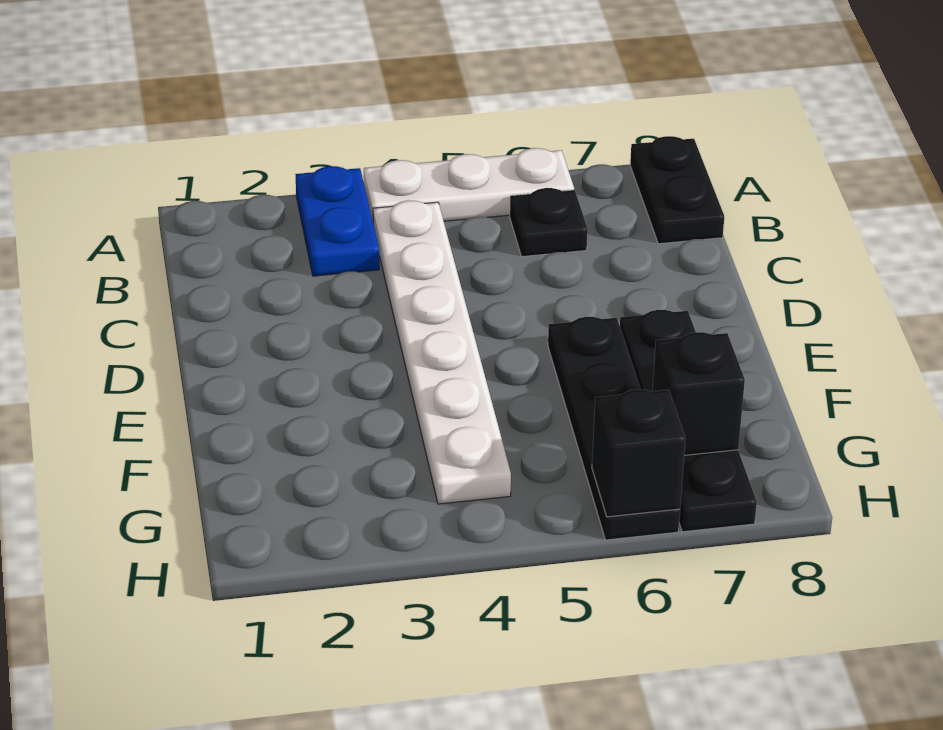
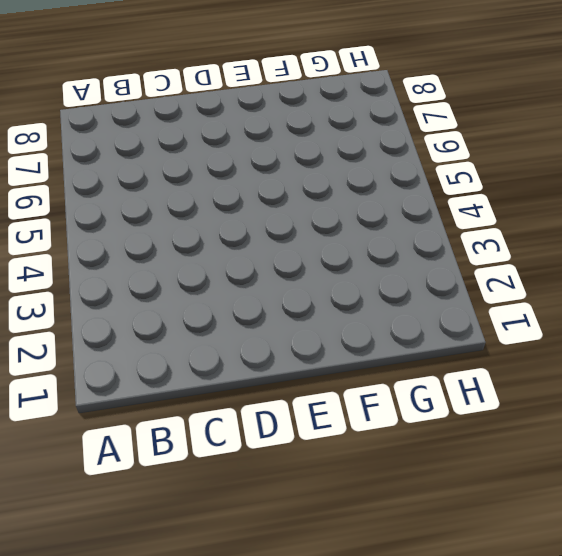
none -> blue 1x2 plate [296,166,379,276]
none -> white 1x3 plate [364,148,574,221]

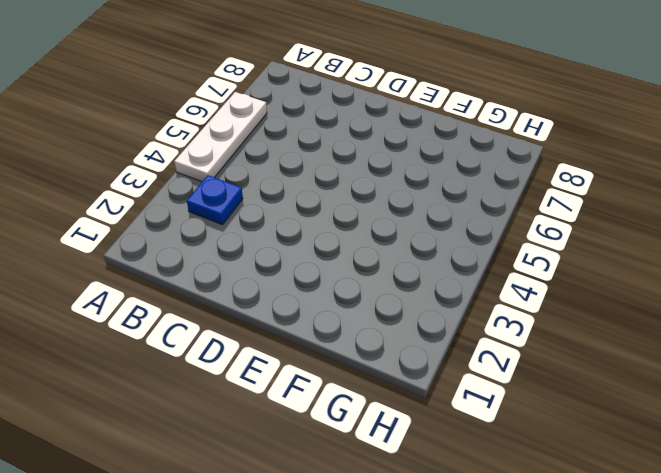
blue 1x1 plate [187,175,243,225] -> blue 1x2 plate [296,166,379,276]
none -> black 1x2 plate [630,136,724,244]
none -> white 1x6 plate [373,200,511,504]

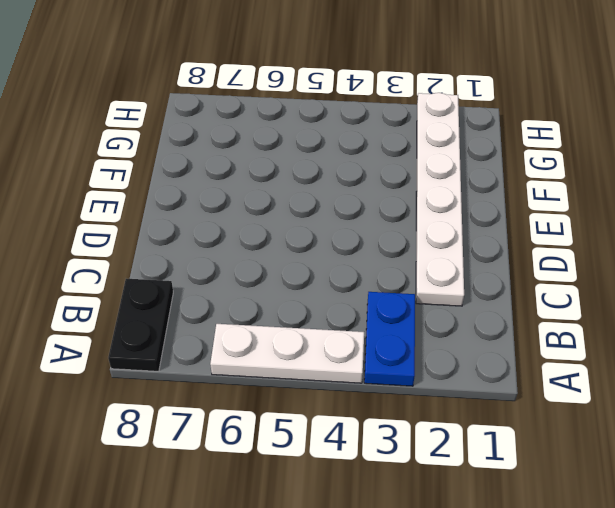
white 1x6 plate [416,93,464,306] -> white 1x6 plate moved to [373,200,511,504]
none -> black 1x1 plate [510,188,588,257]
none -> black 1x4 plate [548,317,680,540]

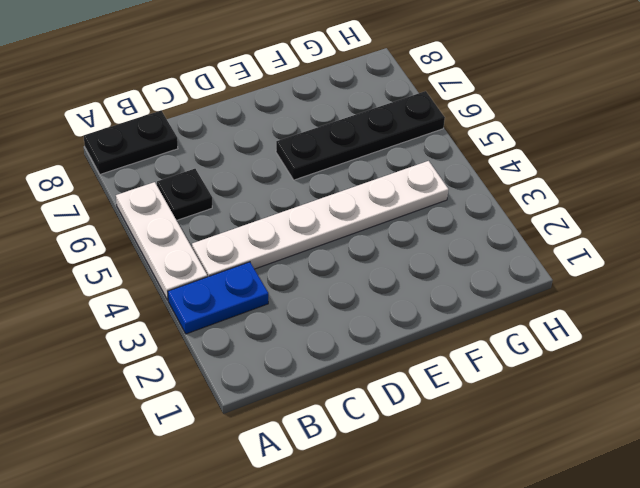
none -> black 1x4 plate [620,310,757,532]
none -> black 1x1 brick [653,332,745,455]

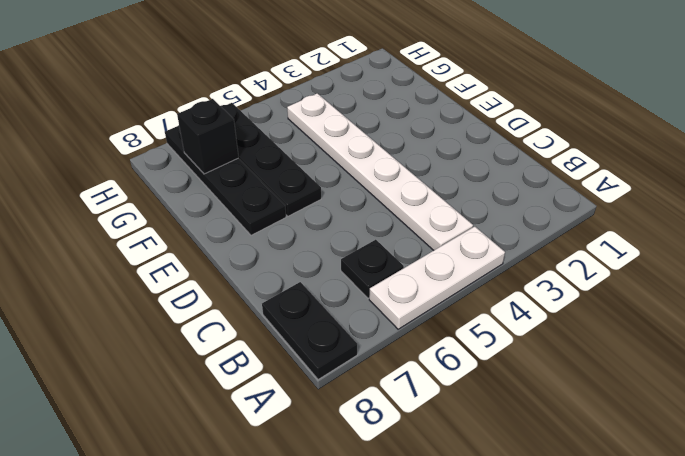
none -> blue 1x2 plate [296,166,379,276]
none -> black 1x1 brick [592,389,685,517]

